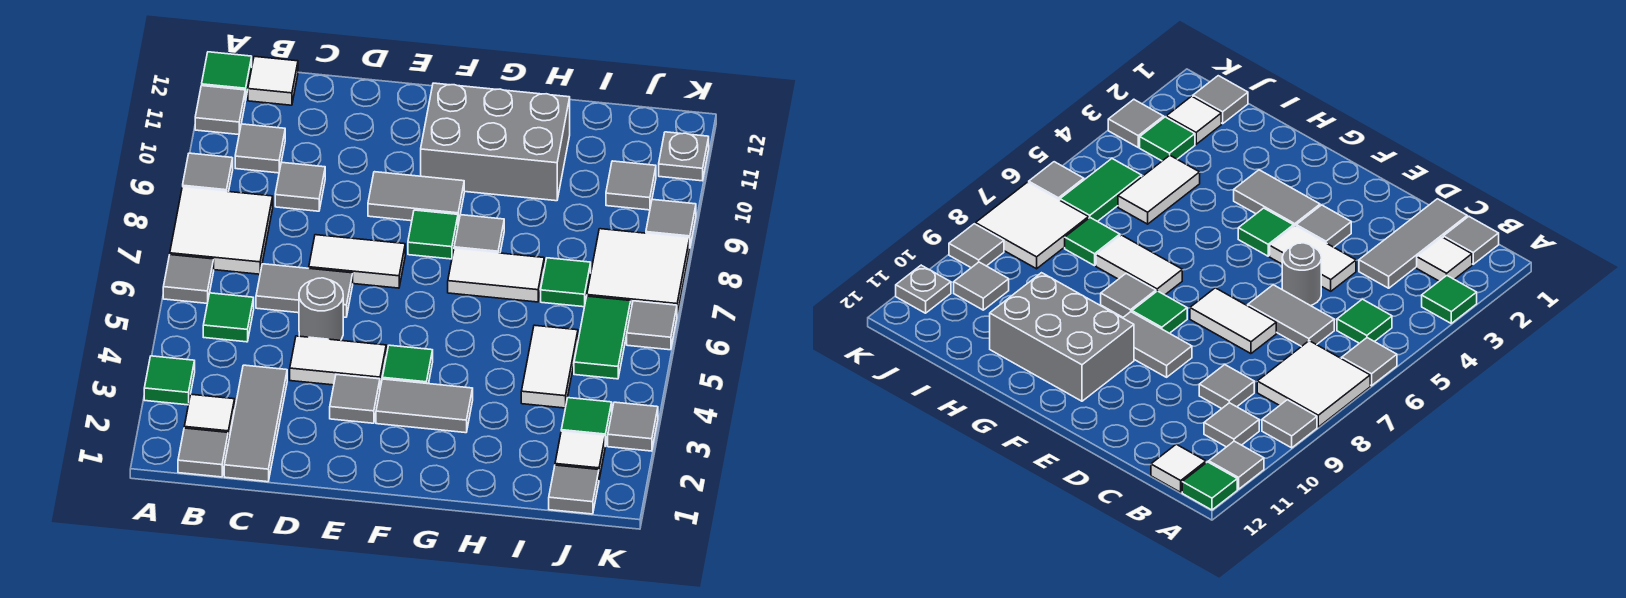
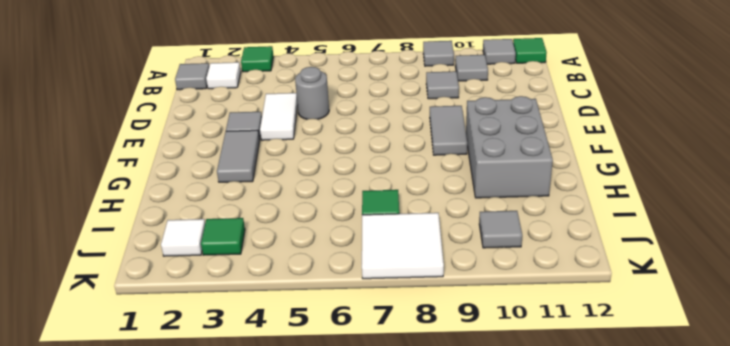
none -> grey 1x1 tile [163,255,214,303]
none -> white 2x2 tile [170,187,273,274]
none -> green 1x1 tile [203,293,254,342]
none -> white 1x1 tile [248,56,298,105]

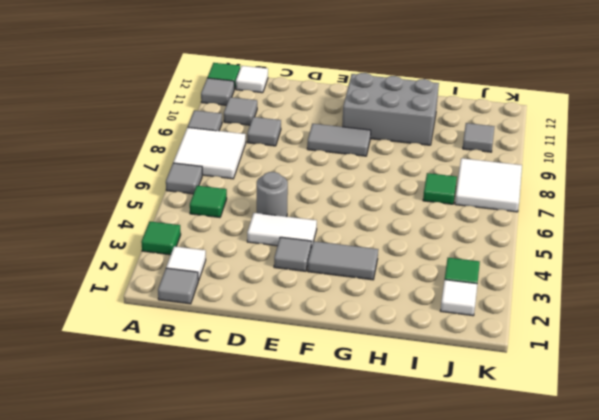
none -> grey 1x3 tile [224,365,287,482]
none -> grey 1x2 tile [256,264,353,317]
none -> white 1x2 tile [309,235,405,288]
none -> green 1x1 tile [382,345,433,384]

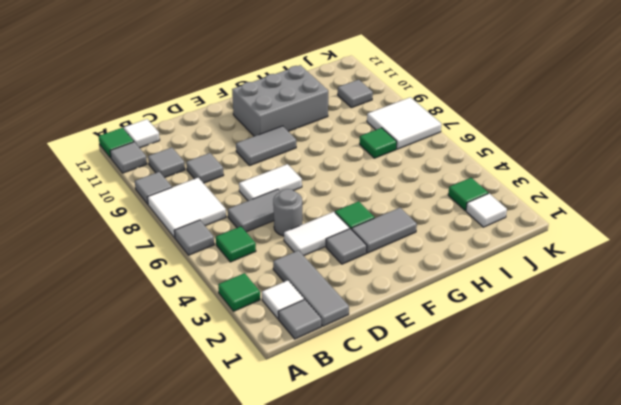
none -> green 1x1 tile [408,210,458,259]
none -> white 1x2 tile [448,249,544,302]
none -> grey 1x1 tile [454,215,504,253]
none -> white 1x2 tile [521,325,578,408]

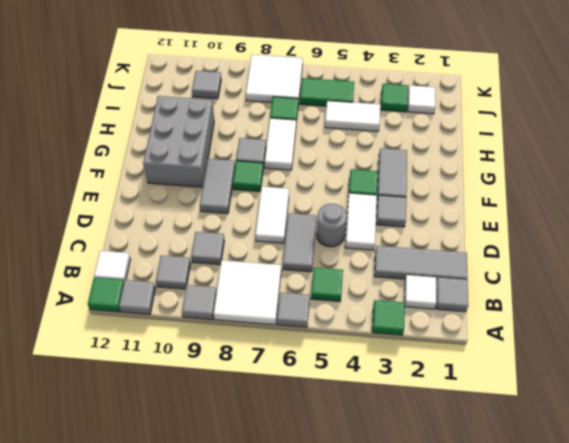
none -> grey 1x1 tile [549,465,599,514]
none -> grey 1x1 tile [608,402,658,451]
none -> grey 1x1 tile [627,301,677,350]
none -> grey 1x1 tile [646,200,696,246]

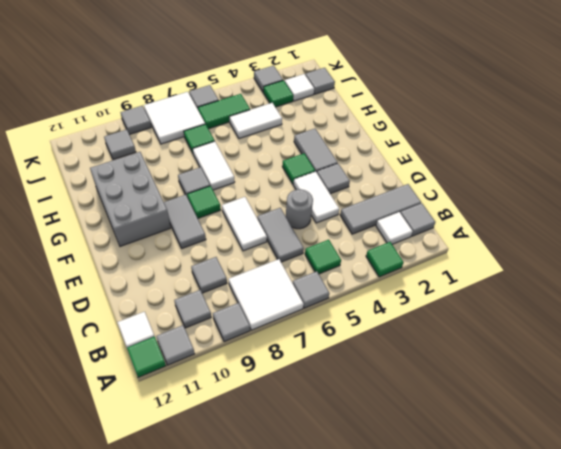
none -> grey 1x1 plate [659,132,709,181]

